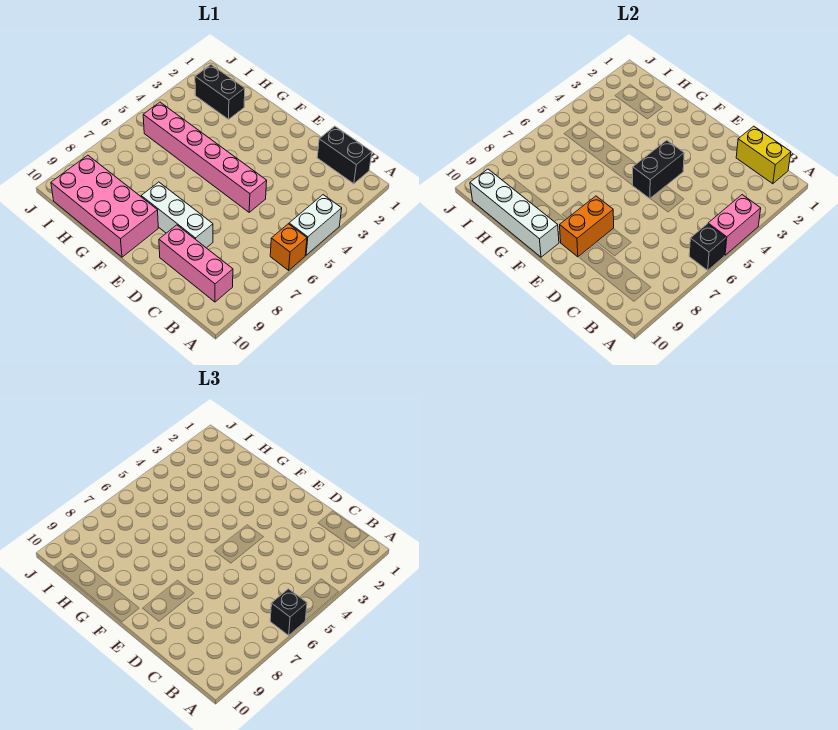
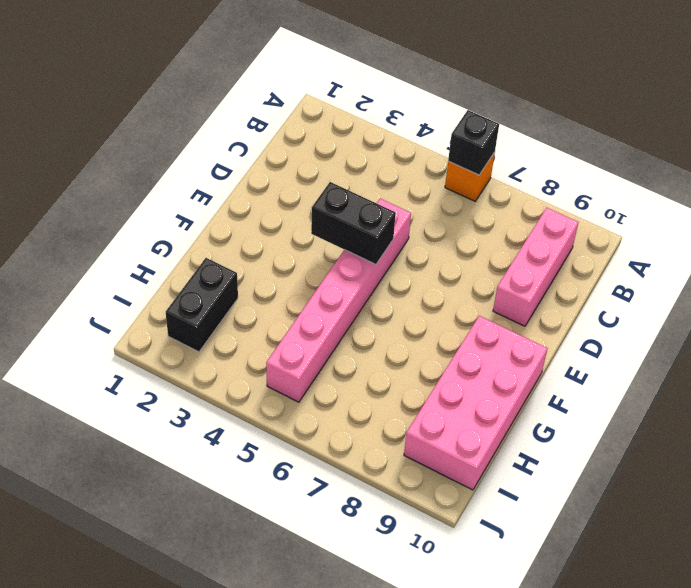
none -> white 1x2 brick [289,195,342,255]
none -> black 1x2 brick [317,126,372,184]
none -> white 1x3 brick [141,182,213,248]

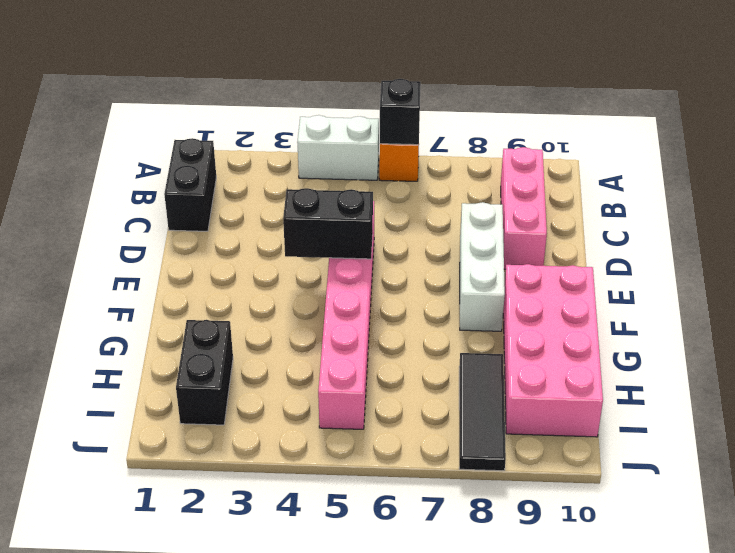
black 1x3 tile [459,353,506,471] -> none
none -> pink 1x2 brick [708,195,761,255]
none -> yellow 1x2 brick [736,126,791,184]
none -> orange 1x2 brick [560,196,614,257]

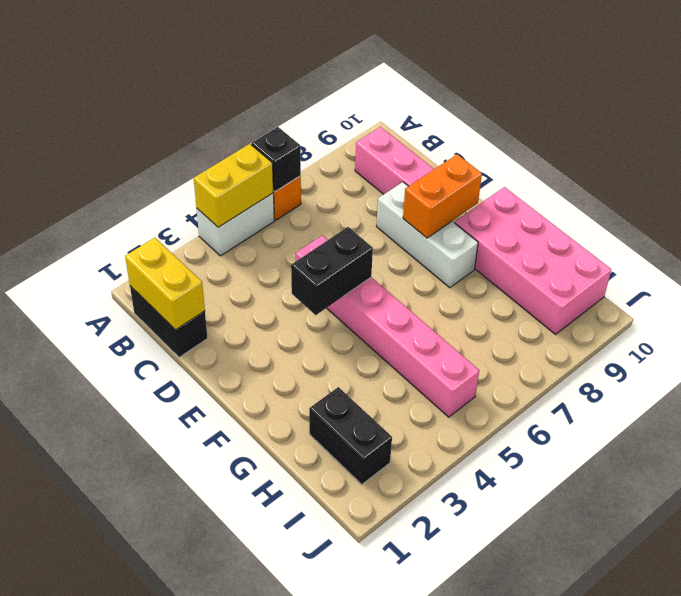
yellow 1x2 brick [194,144,273,227] -> pink 1x2 brick [708,195,761,255]
none -> white 1x4 brick [470,169,559,257]
none -> black 1x1 brick [270,589,307,635]

